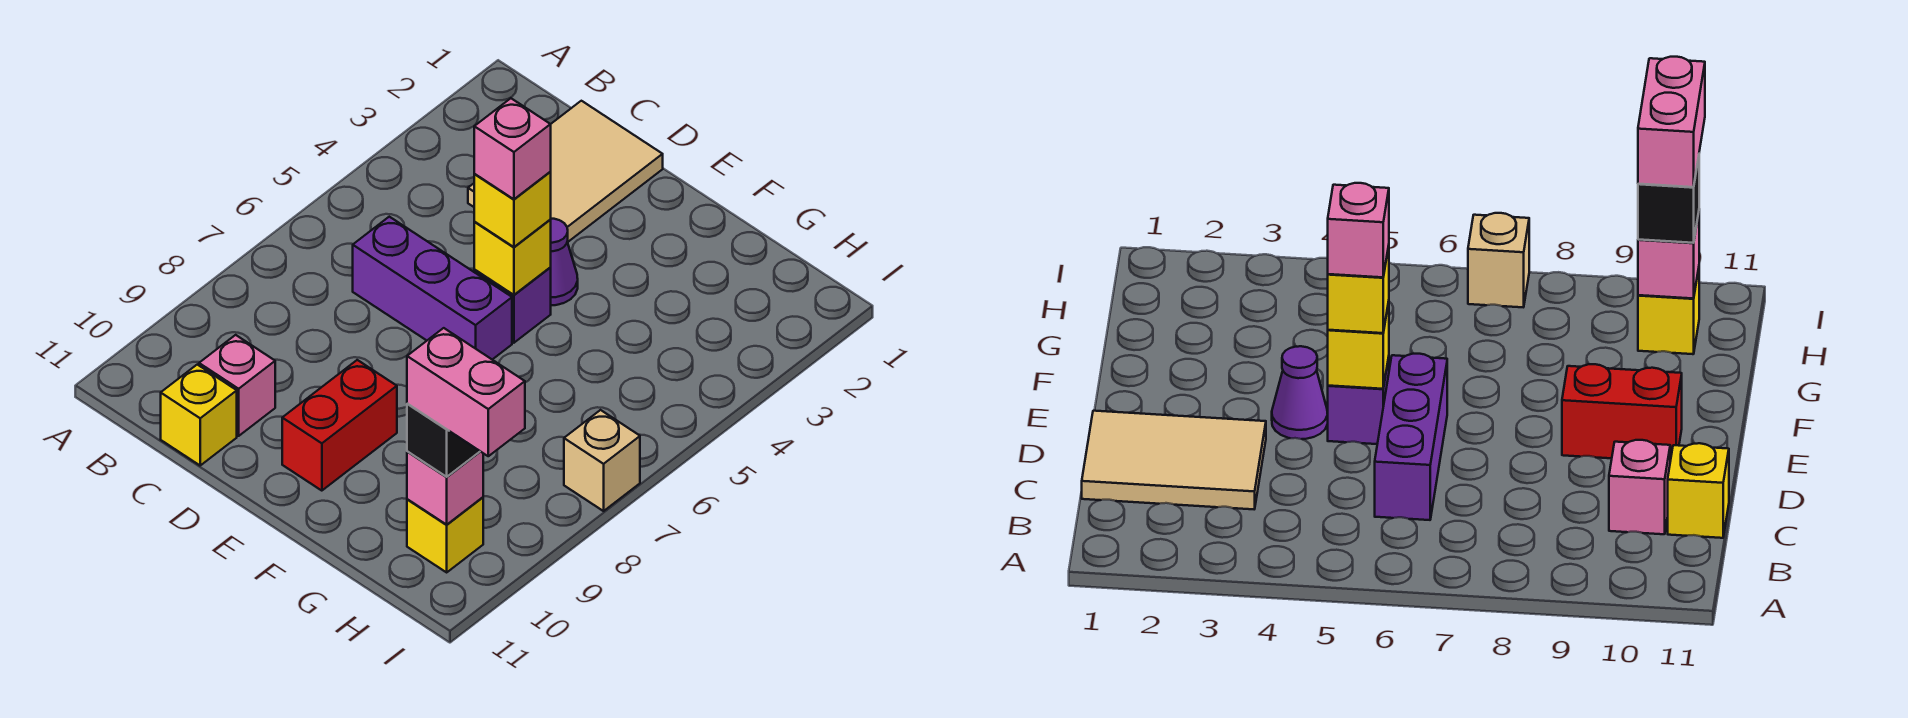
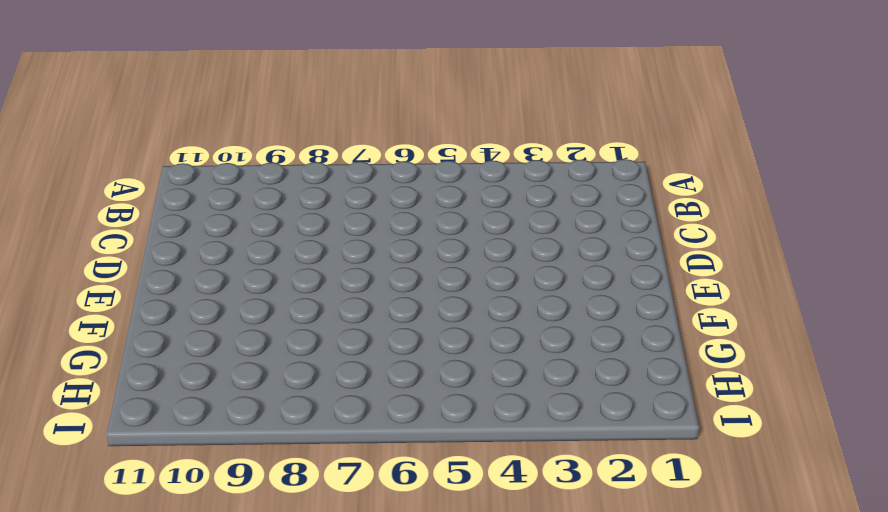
none -> tan 2x3 tile [468,101,663,242]
none -> purple 1x3 brick [353,217,512,360]
none -> pink 1x1 brick [199,335,275,436]

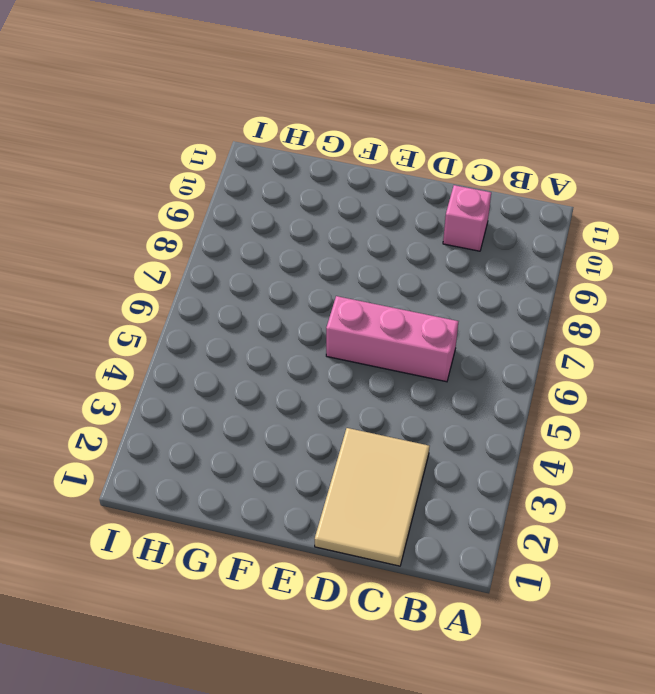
pink 1x3 brick [326,296,458,382] -> purple 1x3 brick [353,217,512,360]
none -> yellow 1x1 brick [161,365,237,465]
none -> purple 1x1 cone [550,219,578,305]
none -> purple 1x1 brick [474,268,551,343]

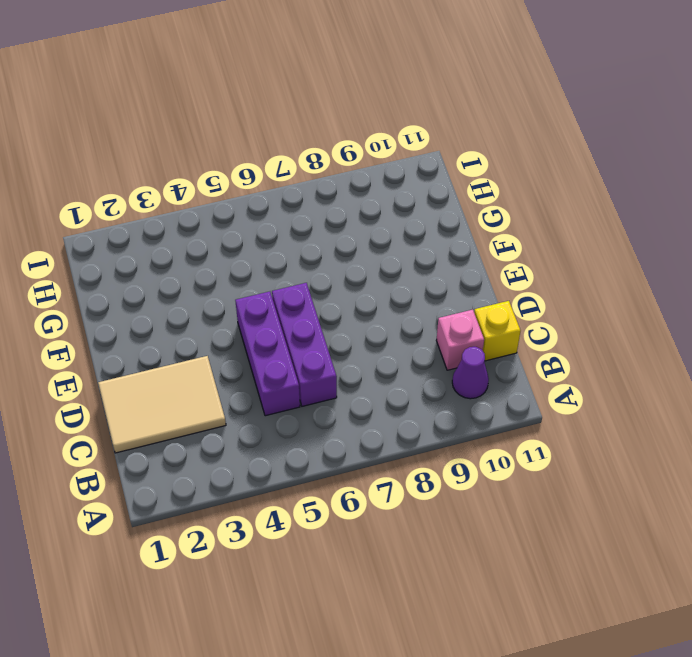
purple 1x1 cone [452,347,489,399] -> purple 1x1 cone moved to [550,219,578,305]
purple 1x3 brick [235,292,300,416] -> purple 1x1 brick [474,268,551,343]
none -> red 1x2 brick [282,360,397,491]
none -> yellow 1x1 brick [407,497,483,572]
none -> tan 1x1 brick [564,410,640,511]

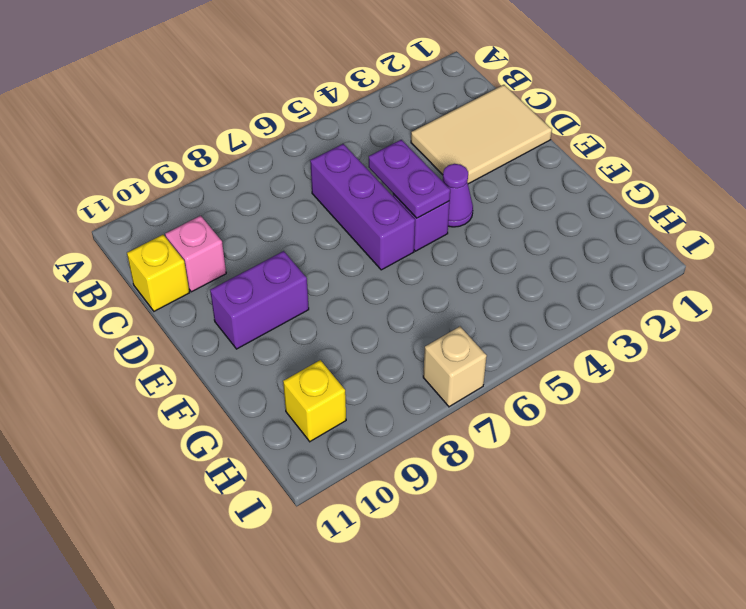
purple 1x2 plate [369,140,450,218] -> yellow 1x1 brick [474,220,551,295]
purple 1x2 brick [210,251,309,349] -> red 1x2 brick [282,360,397,491]
none -> pink 1x1 brick [407,452,483,525]
none -> yellow 1x1 brick [474,172,551,247]
none -> black 1x1 brick [407,404,480,477]

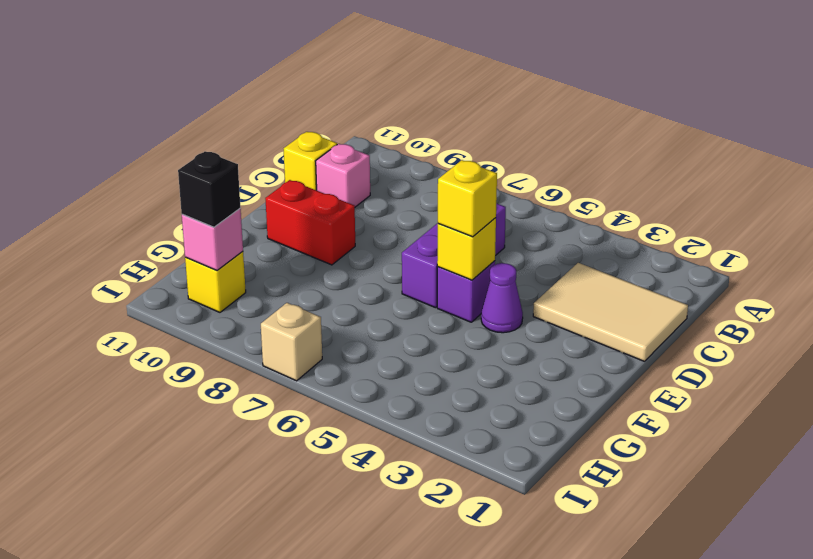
none -> pink 1x1 brick [474,98,551,199]
none -> pink 1x2 brick [407,328,525,456]

